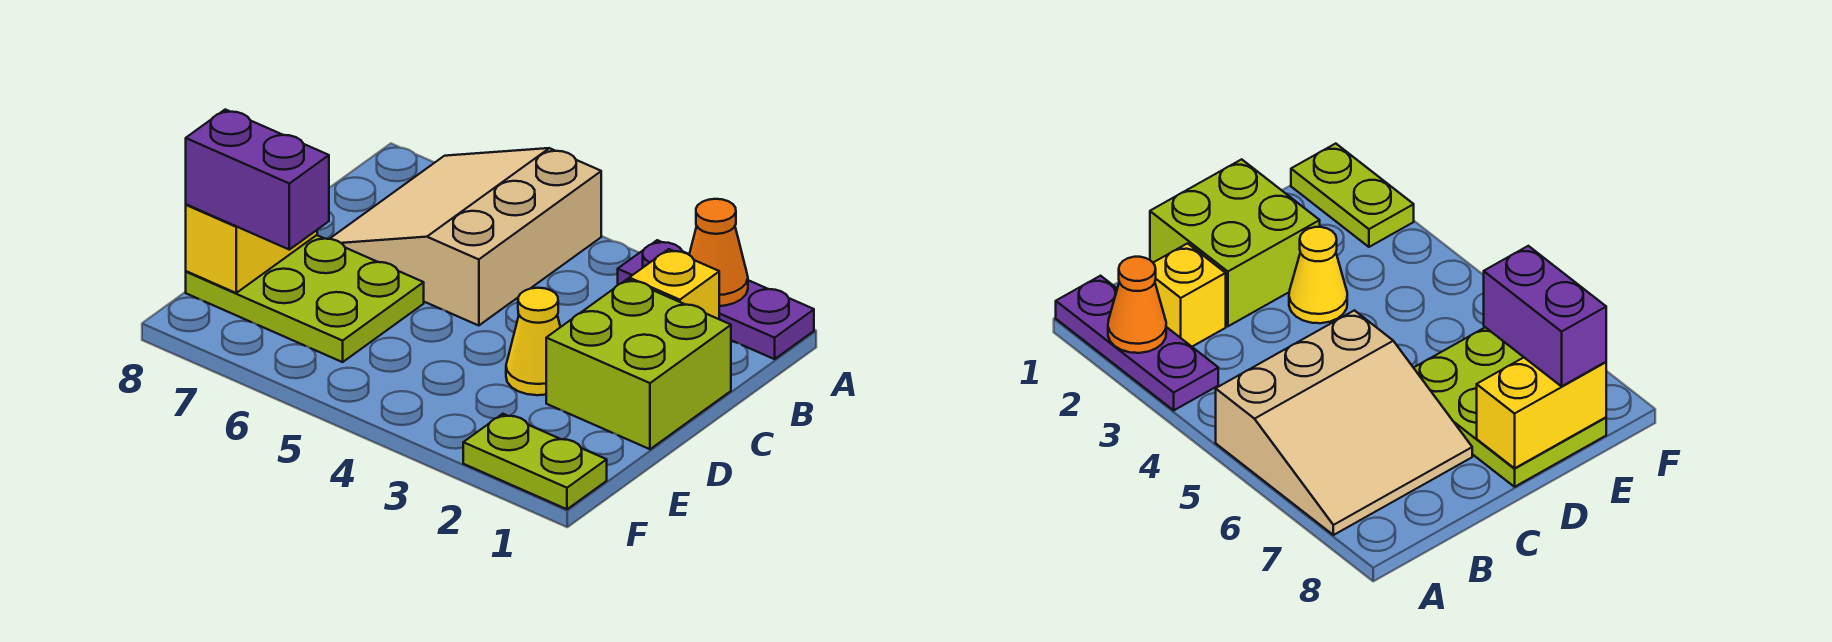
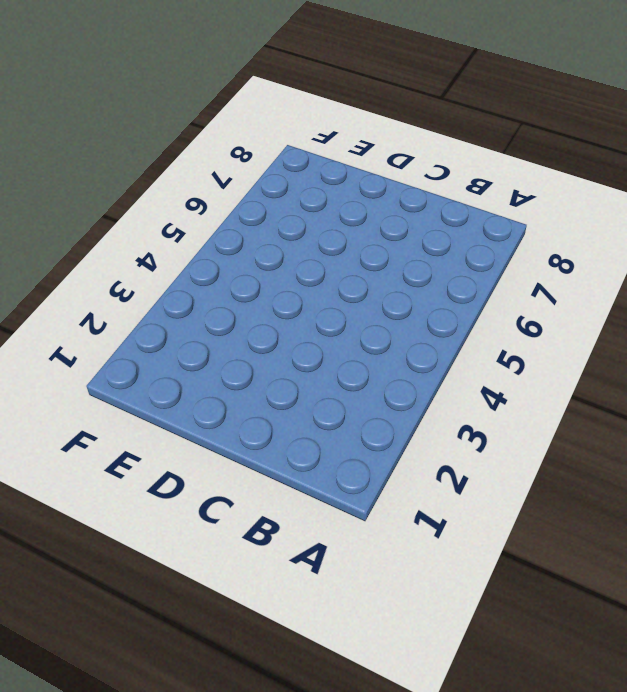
none -> purple 1x3 plate [618,240,814,359]
none -> tan 3x3 slope [330,148,601,326]

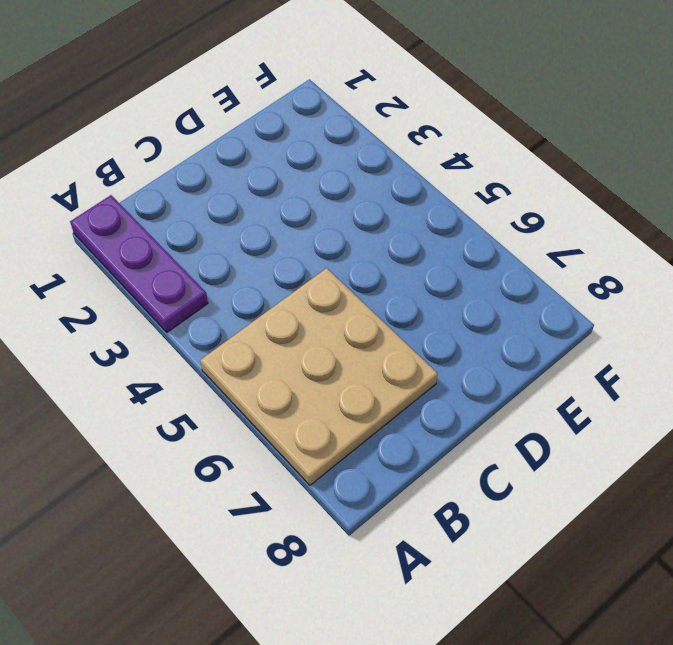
tan 3x3 plate [200,268,438,485] -> tan 3x3 slope [330,148,601,326]
none -> yellow 1x1 brick [629,249,719,319]
none -> lime 2x2 brick [546,279,731,449]

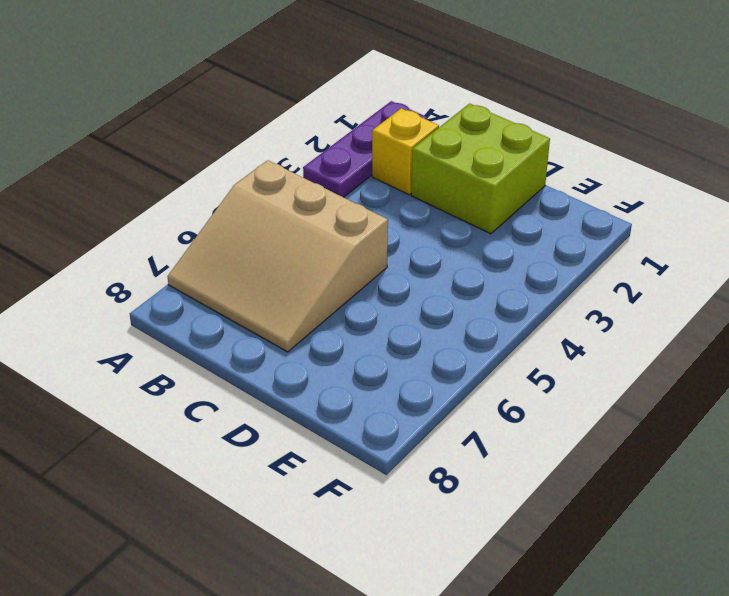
none -> yellow 1x1 cone [506,288,560,395]
none -> lime 2x3 plate [186,235,424,362]

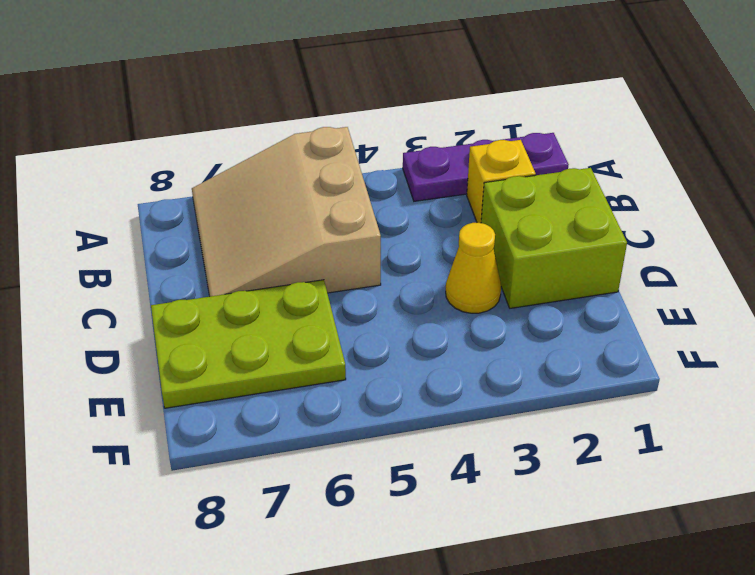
none -> lime 1x2 plate [463,414,607,509]
none -> orange 1x1 cone [689,199,748,306]

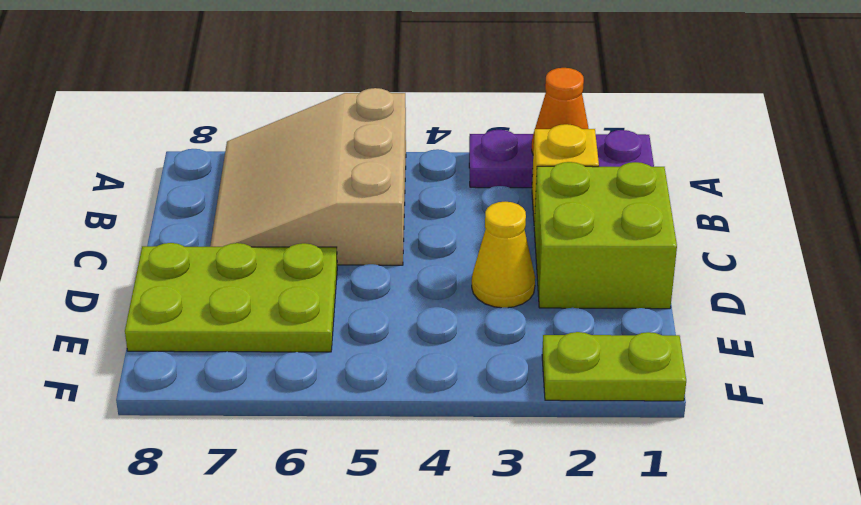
none -> yellow 1x2 brick [186,204,317,293]
none -> purple 1x2 brick [186,110,329,250]

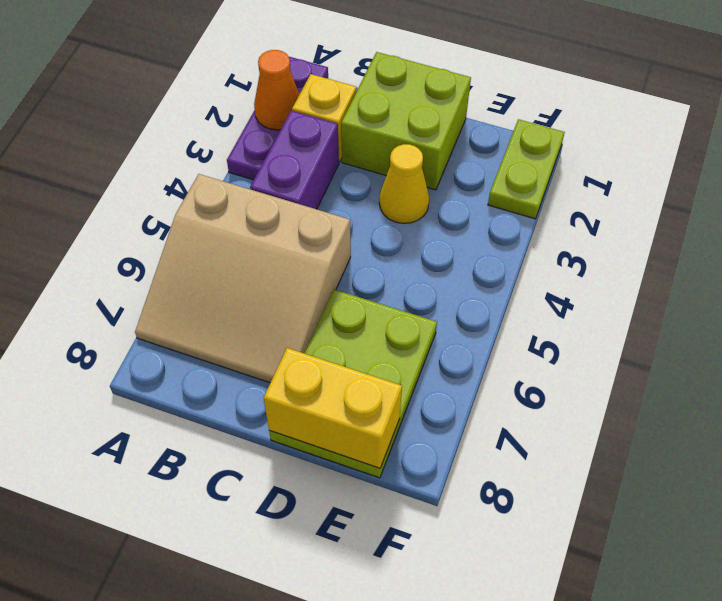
purple 1x2 brick [250,111,339,209] -> purple 1x2 brick moved to [186,110,329,250]

